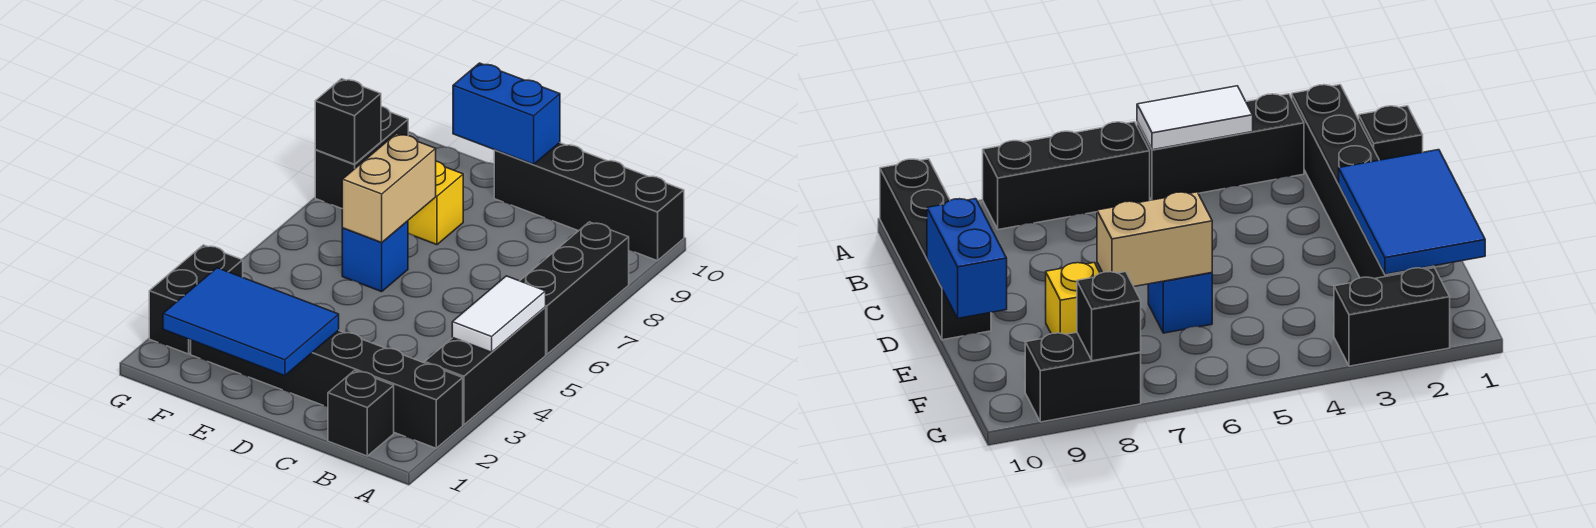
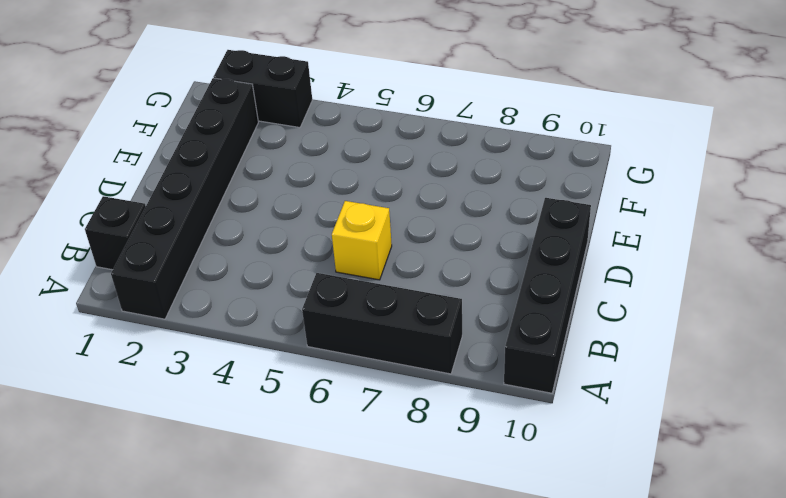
yellow 1x1 brick [332,201,392,280] -> yellow 1x1 brick moved to [408,161,463,245]
none -> black 1x3 brick [425,307,546,425]
none -> blue 1x1 brick [342,221,408,292]
none -> black 1x2 brick [315,106,408,208]

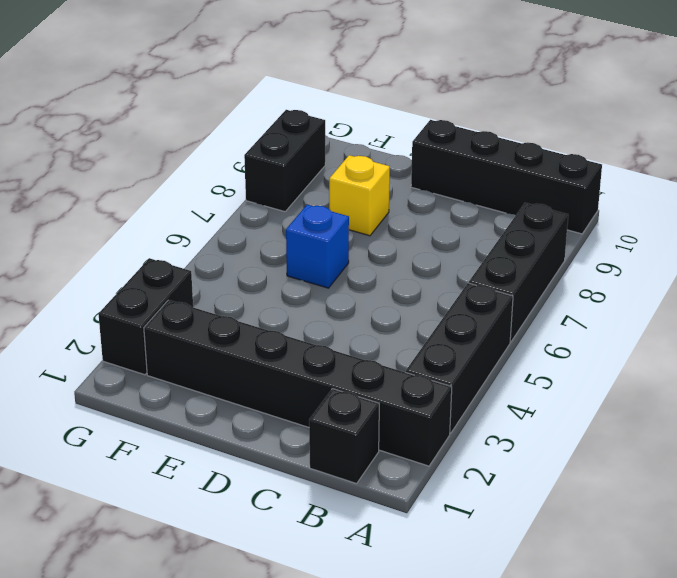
none -> white 1x2 tile [452,276,546,352]
none -> blue 2x3 tile [163,268,339,376]
none -> blue 1x2 brick [453,63,560,164]

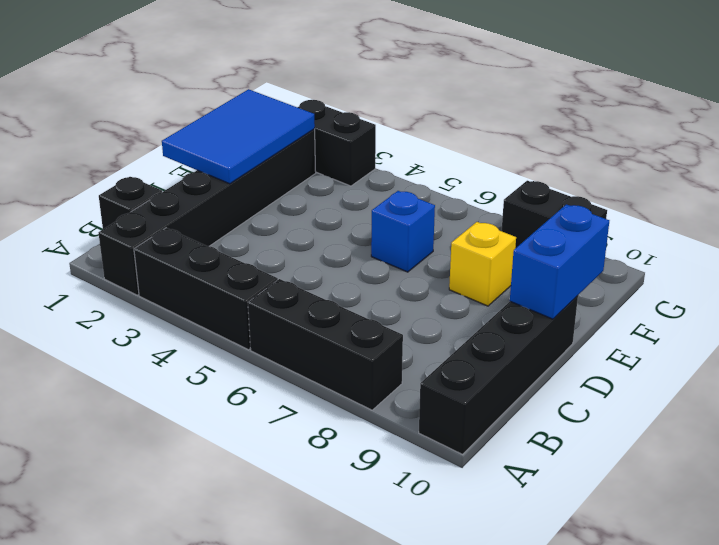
none -> white 1x2 tile [452,276,546,352]
none -> tan 1x2 brick [342,134,436,242]
none -> black 1x1 brick [315,79,381,164]

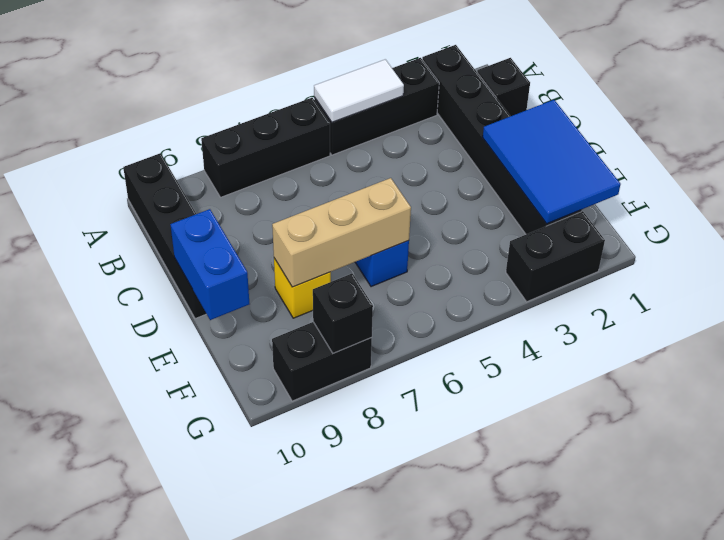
tan 1x3 brick [272,178,411,287] -> tan 1x2 brick [342,134,436,242]

